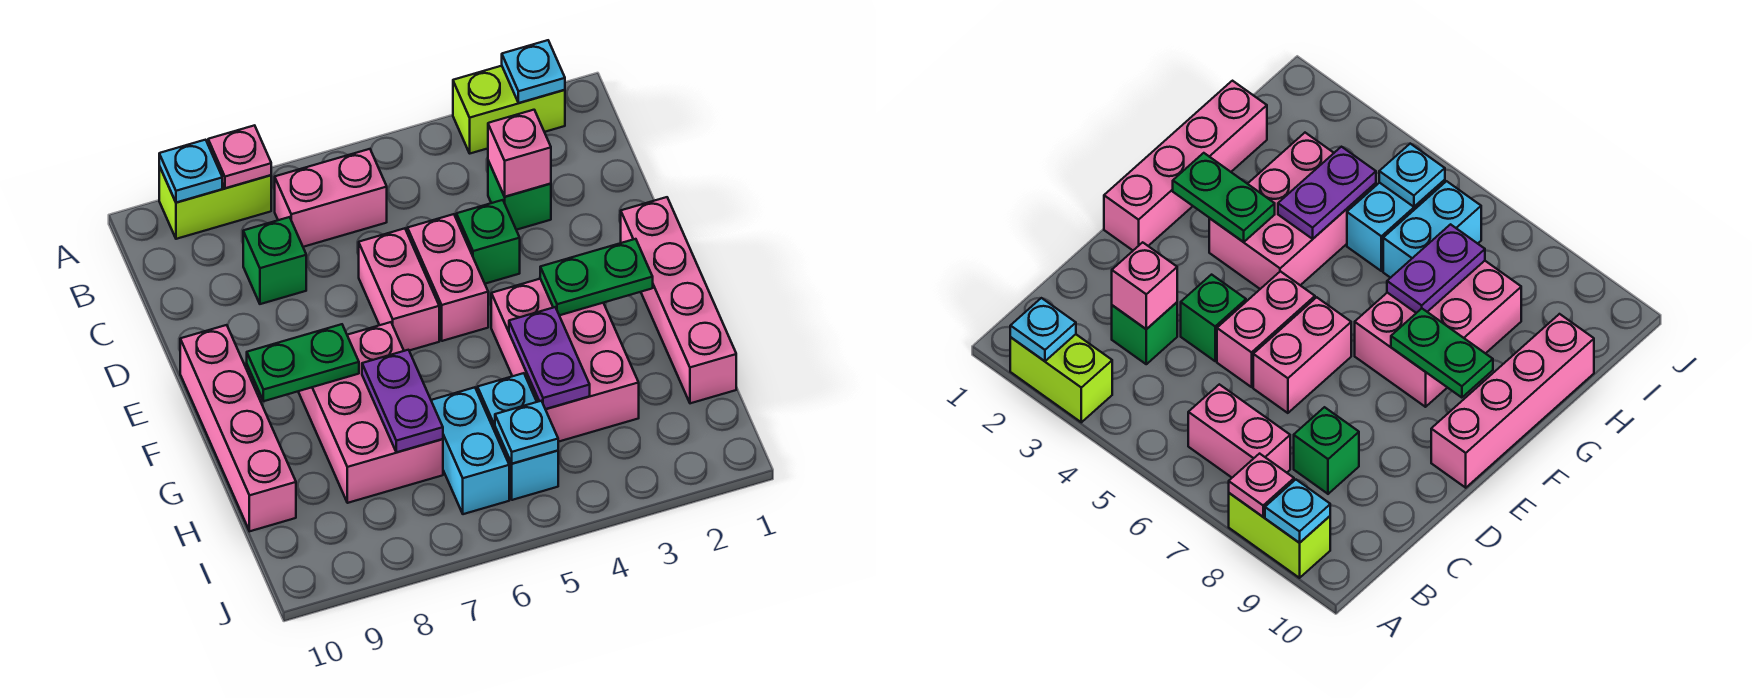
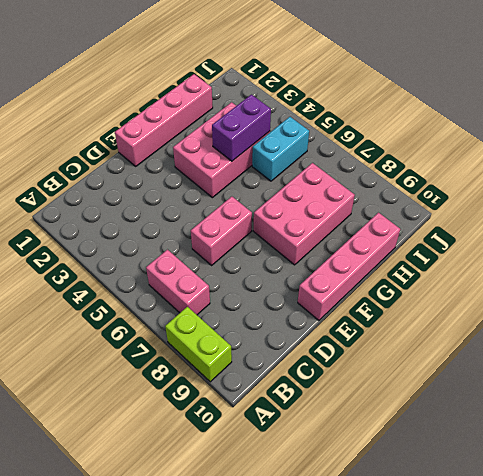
purple 1x2 brick [212,95,271,161] -> purple 1x2 plate [509,307,590,409]
none -> lime 1x2 brick [453,66,565,153]
none -> green 1x1 brick [488,161,551,230]
none -> green 1x1 brick [243,217,306,304]

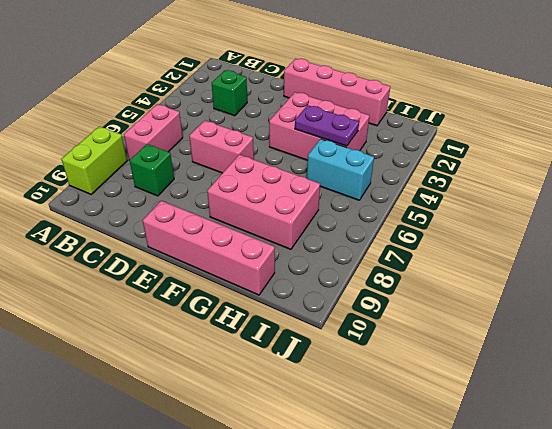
none -> lime 1x2 brick [453,66,565,153]
none -> green 1x1 brick [456,200,520,284]
none -> pink 1x2 brick [407,214,488,341]

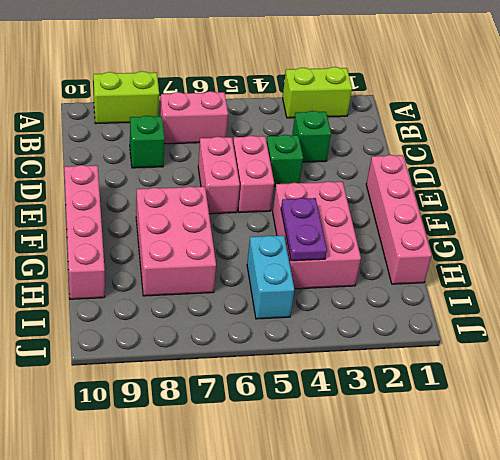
none -> cyan 1x2 brick [431,387,509,514]
none -> cyan 1x1 plate [502,40,565,103]
none -> pink 1x1 plate [208,125,271,188]

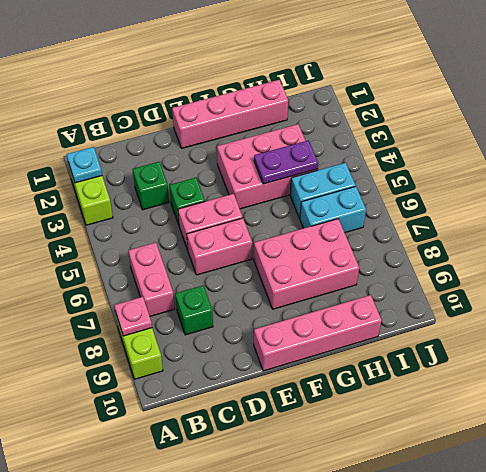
none -> cyan 1x1 plate [159,140,222,203]
none -> pink 1x1 brick [488,110,551,197]
none -> green 1x2 plate [540,239,653,315]

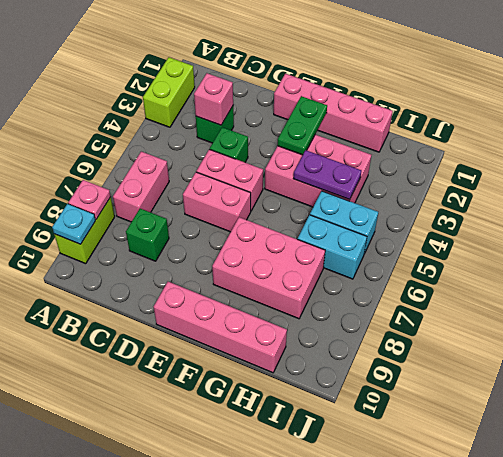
none -> cyan 1x1 plate [502,40,565,103]
none -> green 1x2 plate [247,324,359,401]
none -> purple 1x2 plate [362,350,443,452]

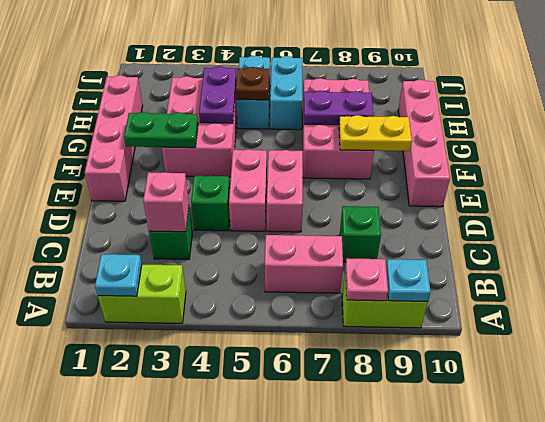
yellow 1x2 plate [339,115,412,151] -> green 1x2 plate [247,324,359,401]
purple 1x2 plate [304,91,373,125] -> purple 1x2 plate turned to [362,350,443,452]
brown 1x1 plate [236,67,269,100] -> none
none -> cyan 1x1 plate [495,401,558,464]

